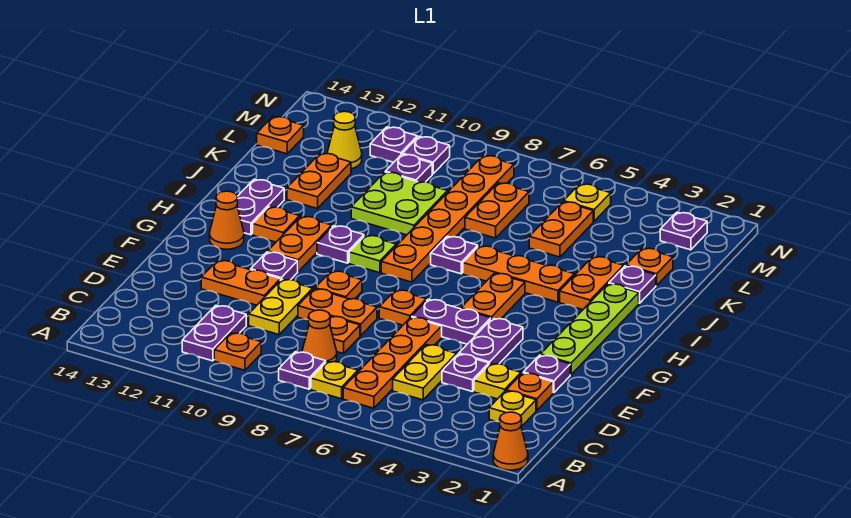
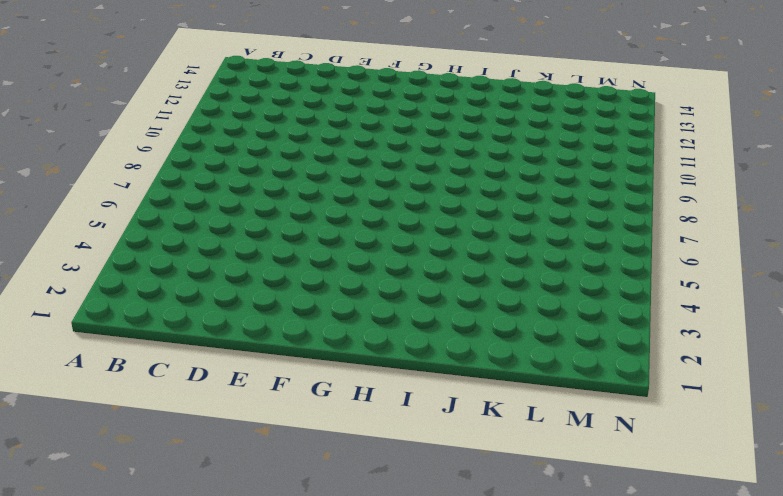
none -> orange 1x1 cone [493,412,528,470]
none -> orange 1x4 plate [343,317,442,408]
none -> yellow 1x1 plate [311,361,358,399]
none -> purple 1x1 plate [279,352,326,389]

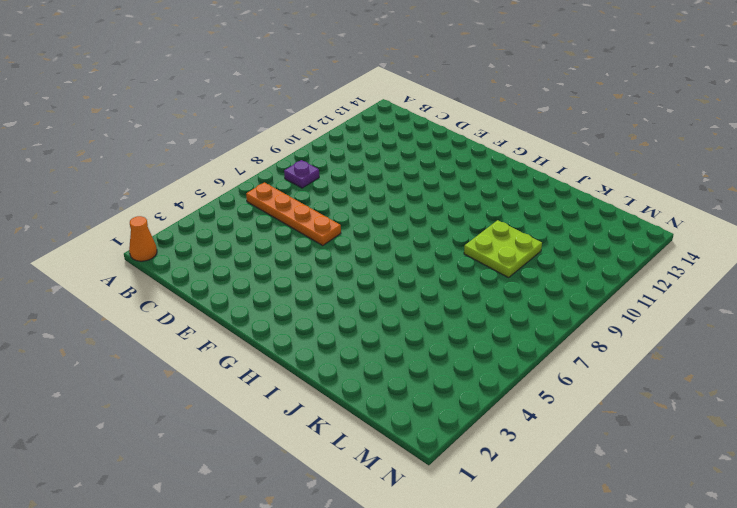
none -> yellow 1x1 plate [311,361,358,399]
none -> orange 1x1 plate [214,333,261,370]
none -> purple 1x2 plate [182,305,246,361]
none -> yellow 1x1 plate [489,391,536,427]

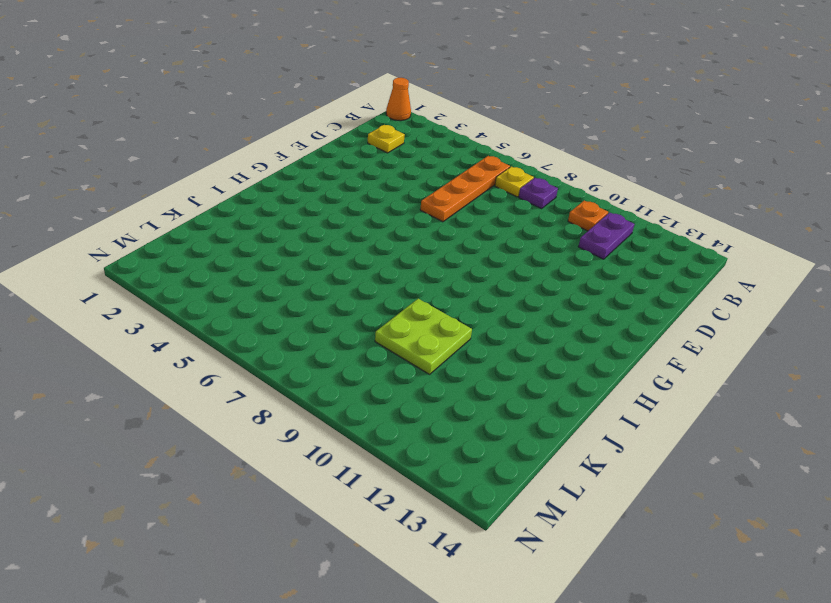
none -> yellow 1x2 plate [393,345,457,400]
none -> orange 1x1 cone [302,310,337,362]
none -> orange 1x1 plate [506,373,553,411]
none -> yellow 1x1 plate [474,364,521,399]

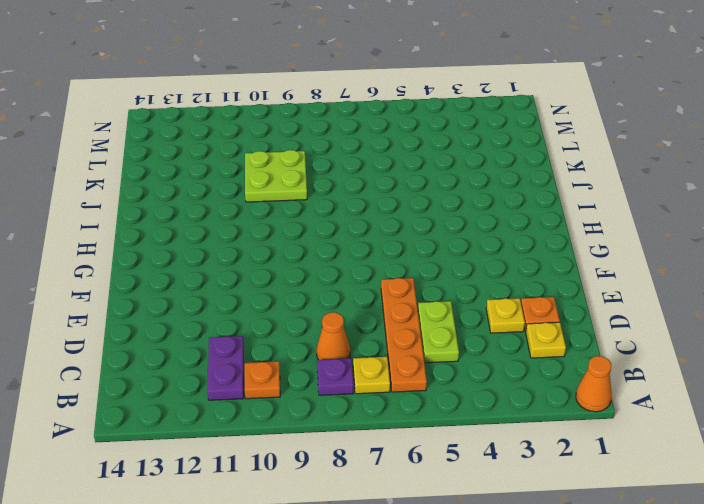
lime 1x2 plate [418,301,459,363] -> yellow 1x2 plate [393,345,457,400]
none -> purple 1x1 plate [442,354,489,392]
none -> orange 1x1 plate [330,316,360,354]
none -> yellow 1x2 plate [249,279,313,335]
none -> purple 1x1 plate [523,355,570,393]

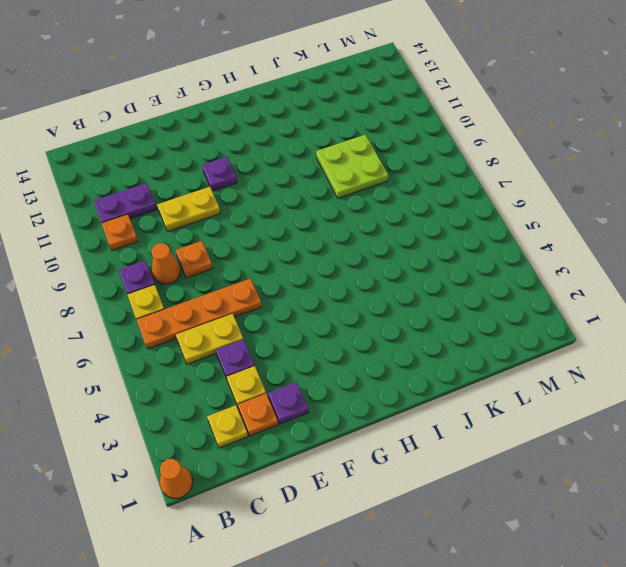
none -> purple 1x2 plate [459,318,523,364]
none -> orange 1x2 plate [298,289,377,336]
none -> orange 1x2 plate [201,260,280,305]
none -> lime 1x4 plate [541,284,639,375]

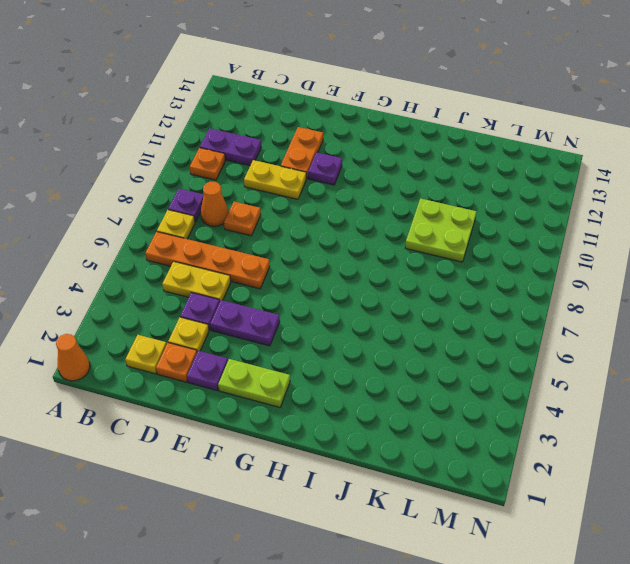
lime 1x2 plate [218,359,290,407] -> lime 1x4 plate [541,284,639,375]
none -> orange 1x2 plate [298,289,377,336]
none -> purple 1x2 plate [412,299,491,344]
none -> orange 1x1 plate [379,290,426,325]
none -> orange 1x1 plate [315,271,362,299]

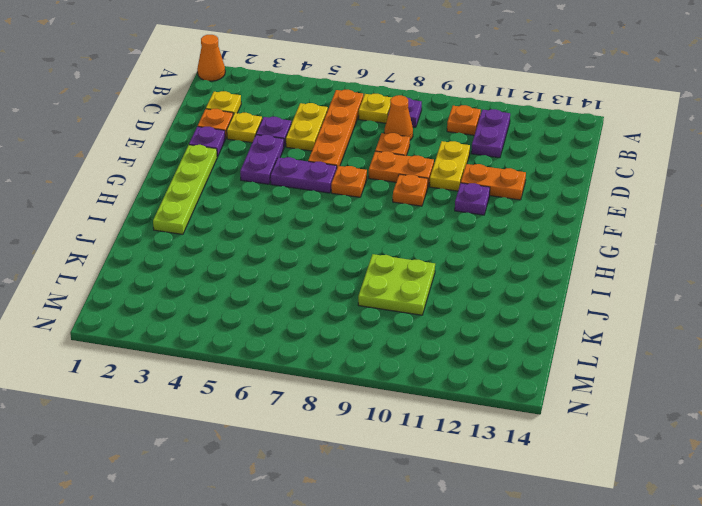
none -> orange 1x2 plate [461,273,525,319]
none -> orange 1x2 plate [268,216,332,271]
none -> orange 1x1 cone [210,191,244,249]
none -> orange 1x6 plate [381,155,514,282]

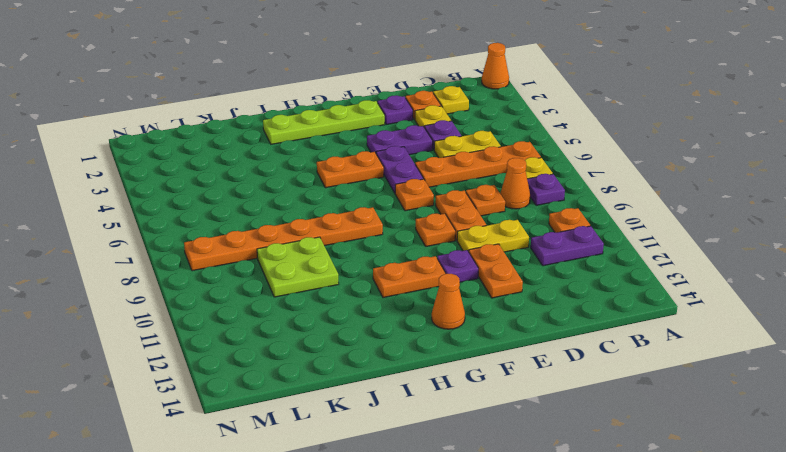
none -> lime 1x1 plate [349,235,396,273]
none -> purple 1x1 plate [317,226,364,263]
none -> orange 1x1 plate [253,207,300,242]
none -> purple 1x2 plate [237,179,284,235]

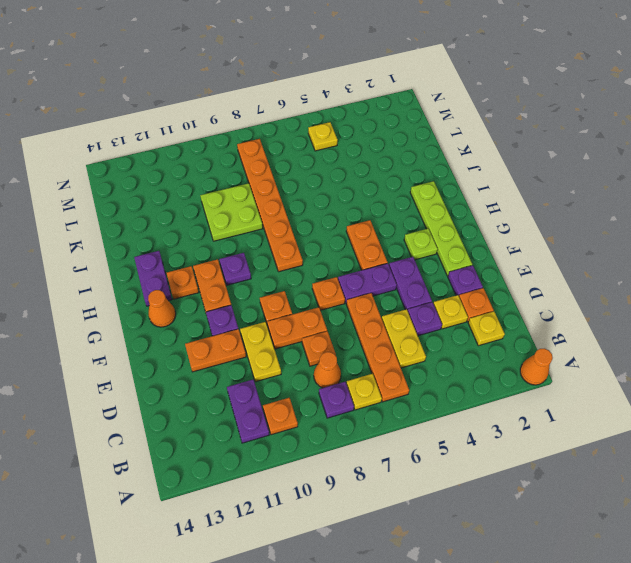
lime 1x1 plate [404,229,438,260] -> lime 1x1 plate moved to [349,235,396,273]
none -> orange 1x2 plate [560,256,624,310]
none -> orange 1x3 plate [463,246,574,302]
none -> purple 1x1 plate [431,236,478,274]
none -> purple 1x1 plate [609,266,656,303]

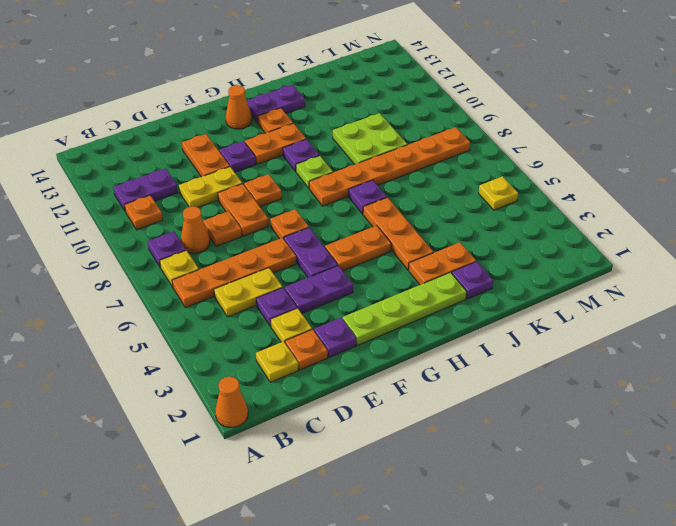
none -> orange 1x2 plate [287,153,351,209]
none -> orange 1x1 plate [626,248,673,286]
none -> orange 1x2 plate [529,202,593,257]
none -> orange 1x2 plate [465,183,529,238]

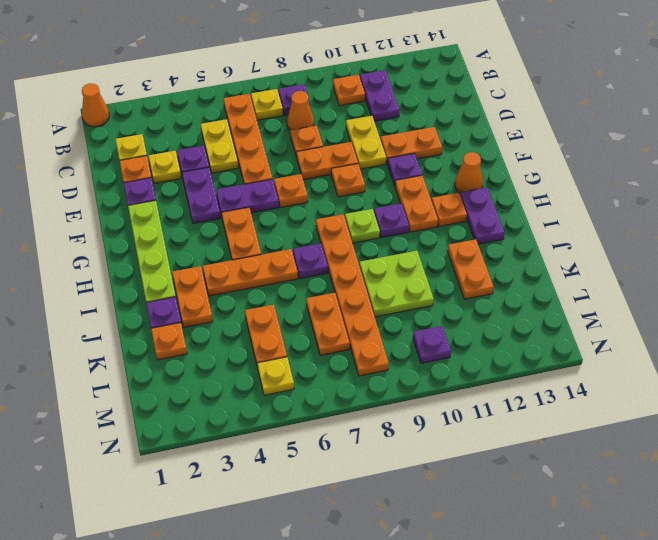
none -> purple 1x1 plate [385,154,432,183]
none -> yellow 1x1 cone [327,111,362,169]
none -> orange 1x1 plate [257,116,304,154]
none -> purple 1x1 plate [660,212,707,250]

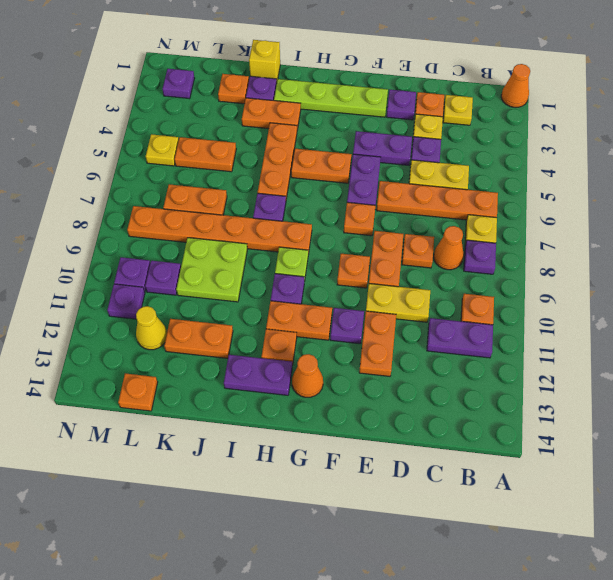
yellow 1x1 brick [249,40,280,83] -> none

